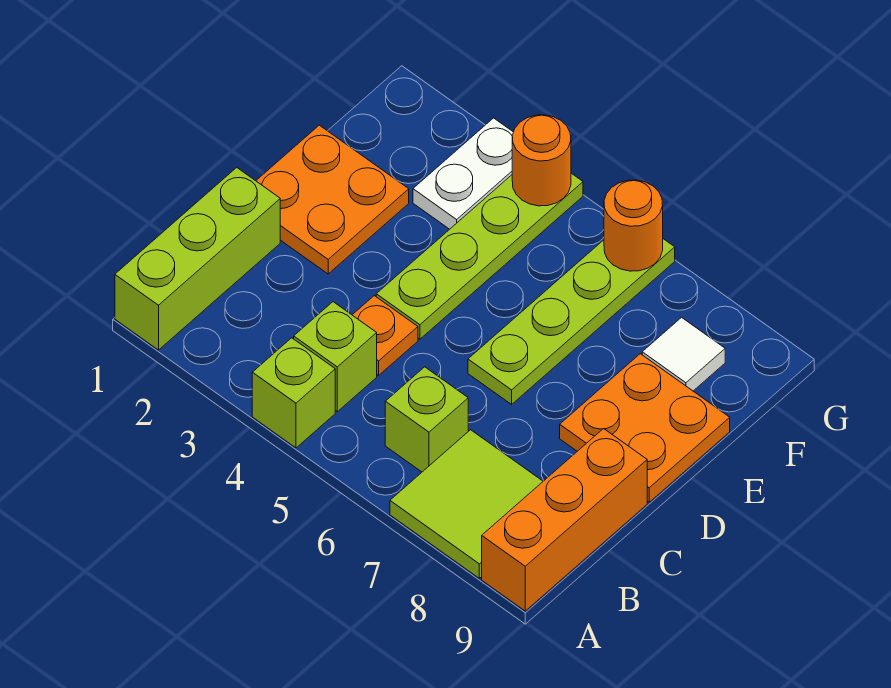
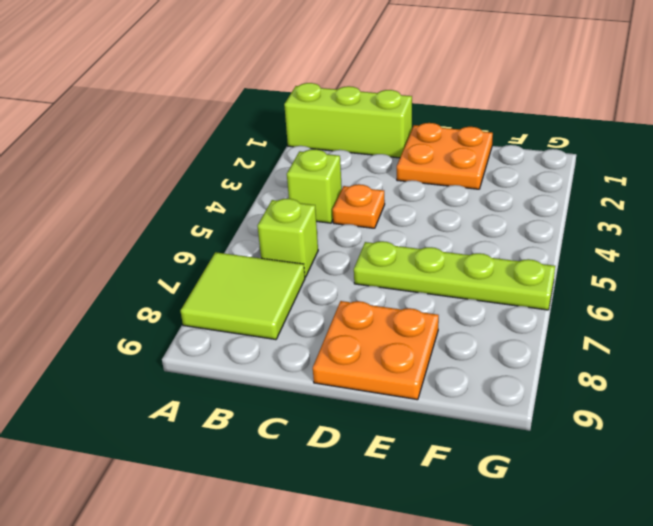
none -> lime 1x1 brick [252,338,335,448]
none -> orange 1x3 brick [482,429,647,611]
none -> lime 1x4 plate [376,173,583,339]

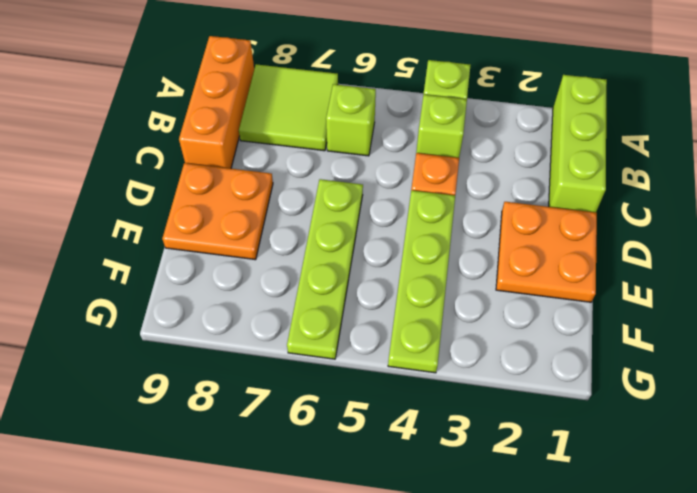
none -> white 1x2 plate [413,118,513,229]
none -> white 1x1 tile [642,317,725,391]
none -> orange 1x1 round brick [512,115,571,206]

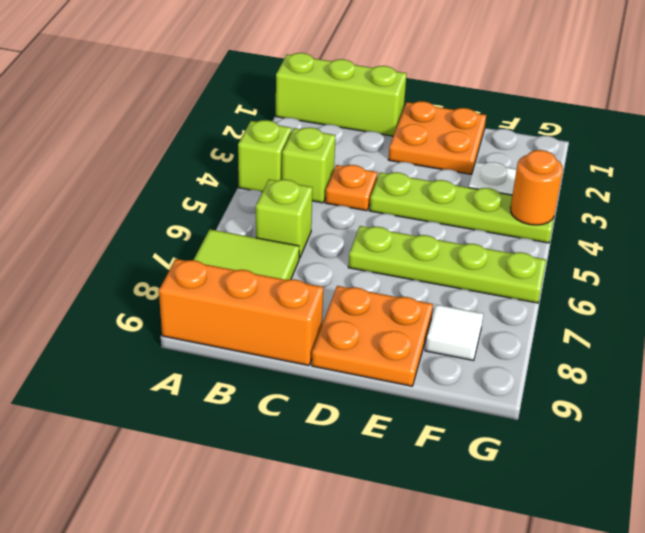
none -> orange 1x1 round brick [604,180,663,271]

